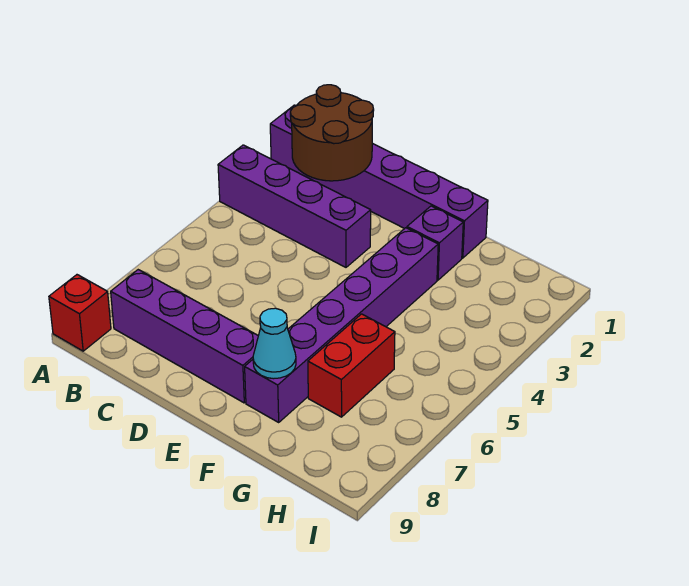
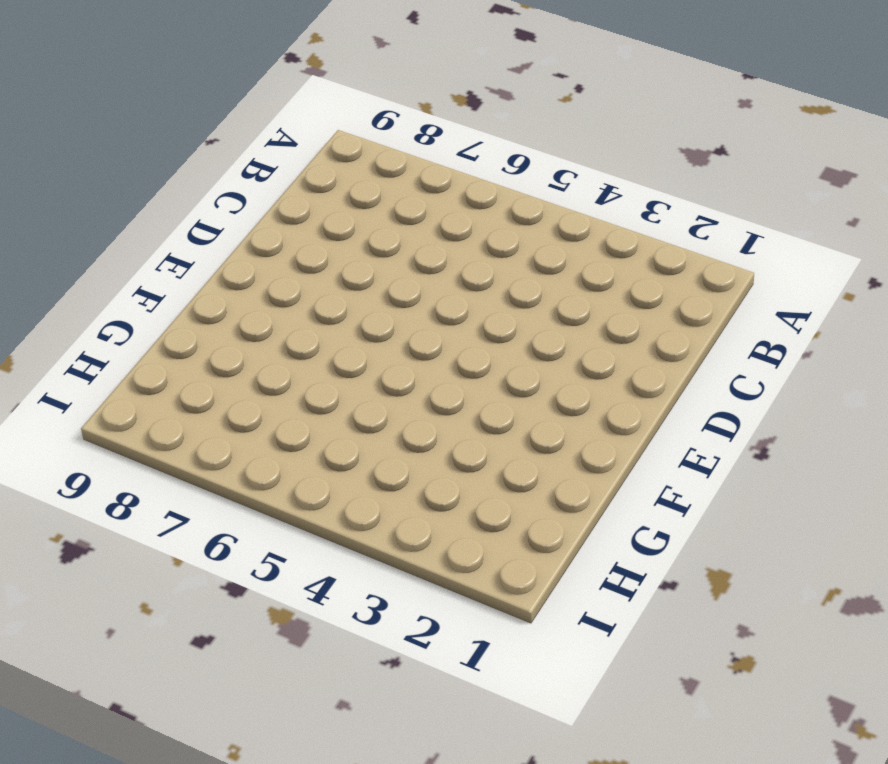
none -> purple 1x6 brick [270,105,488,258]
none -> purple 1x4 brick [218,145,371,267]

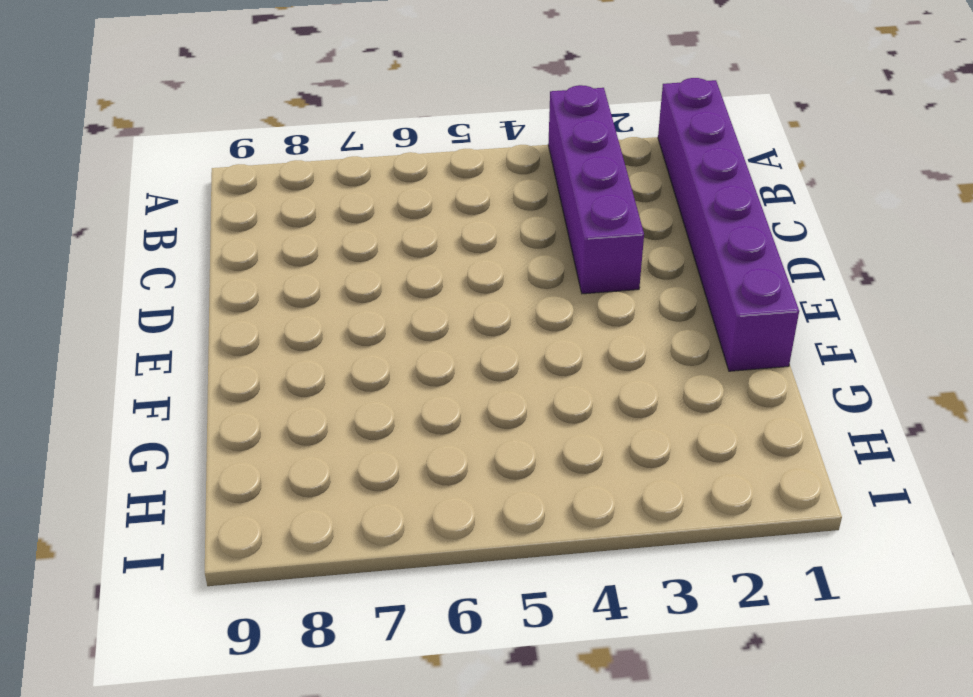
none -> red 1x1 brick [49,275,111,351]
none -> purple 1x4 brick [111,270,258,403]

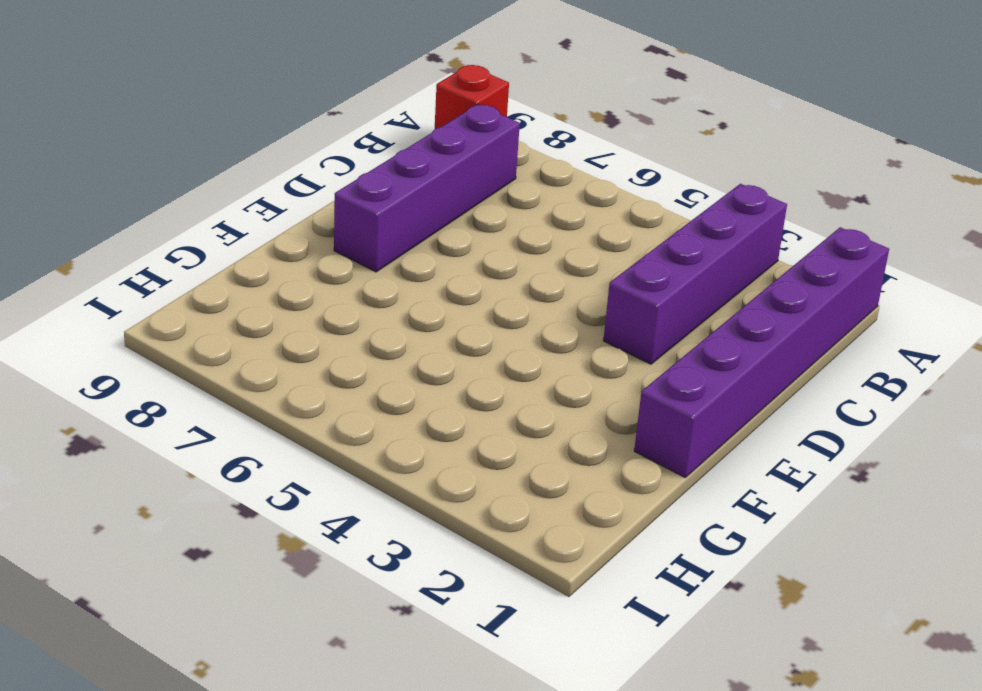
none -> purple 1x1 brick [407,206,463,280]
none -> purple 1x6 brick [245,228,438,422]

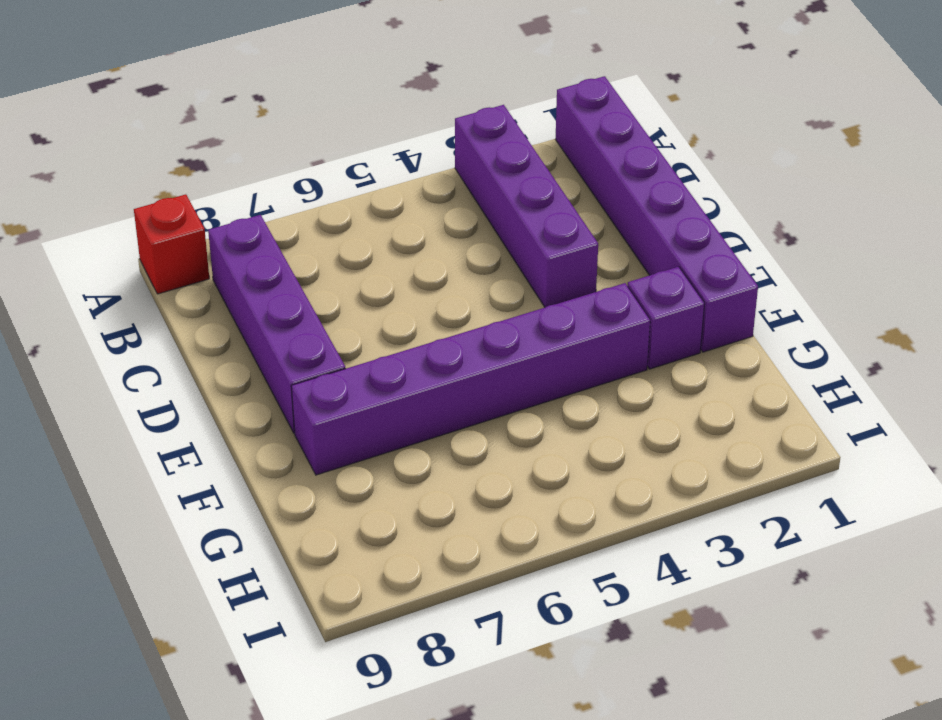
none -> red 1x2 brick [308,314,395,417]
none -> brown 2x2 round brick [290,85,374,181]

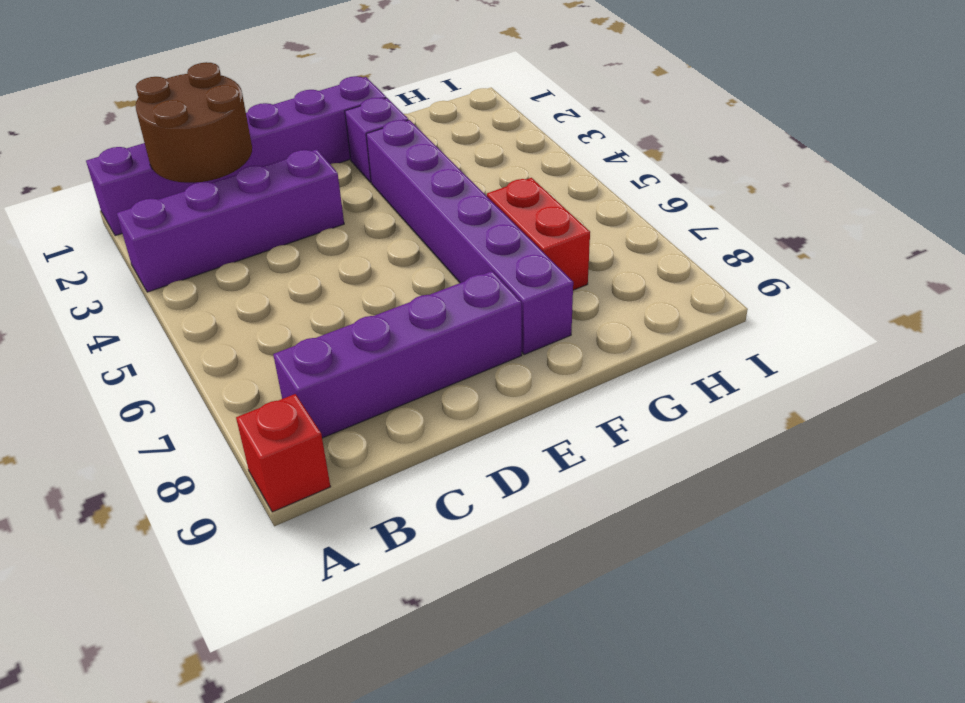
none -> cyan 1x1 cone [253,308,296,379]

